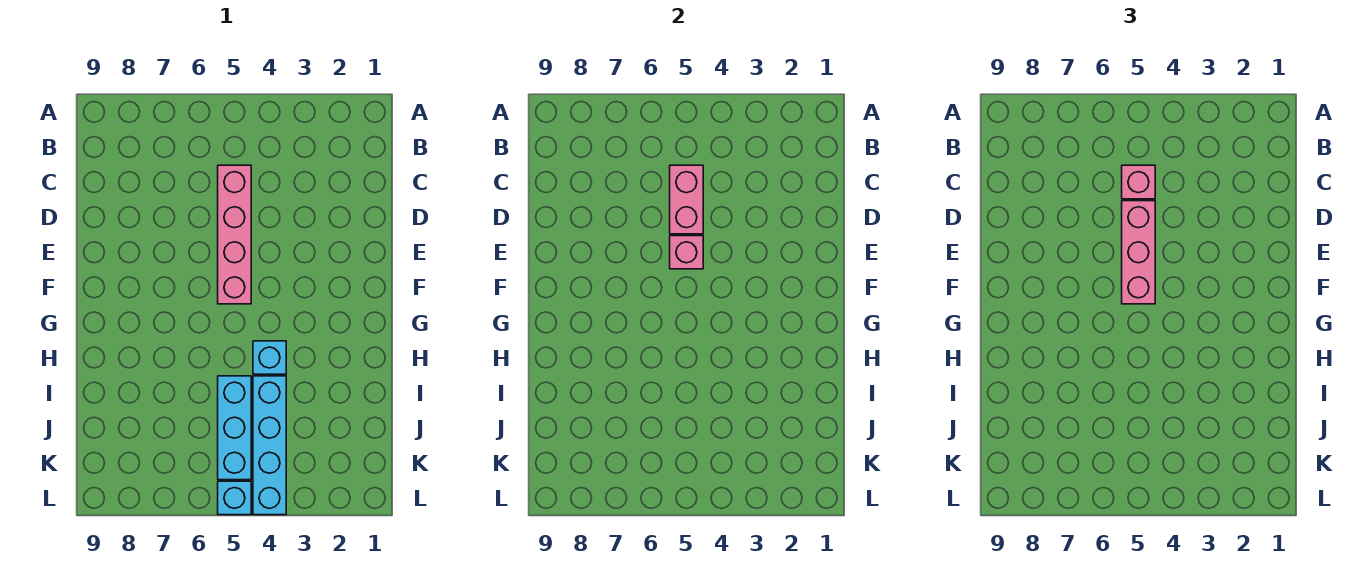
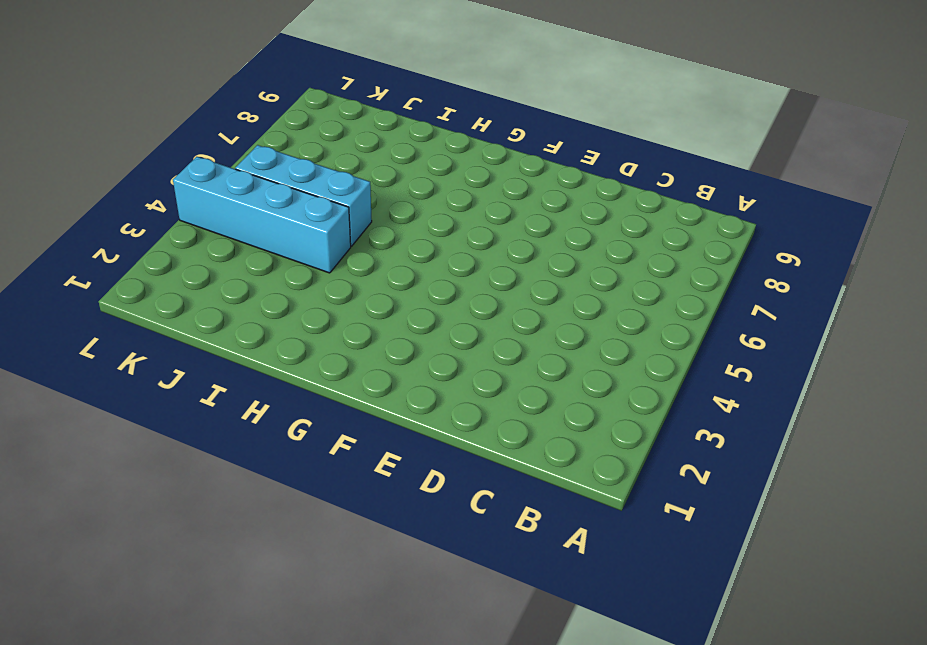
none -> pink 1x4 brick [218,165,251,304]
none -> cyan 1x1 brick [253,341,286,374]

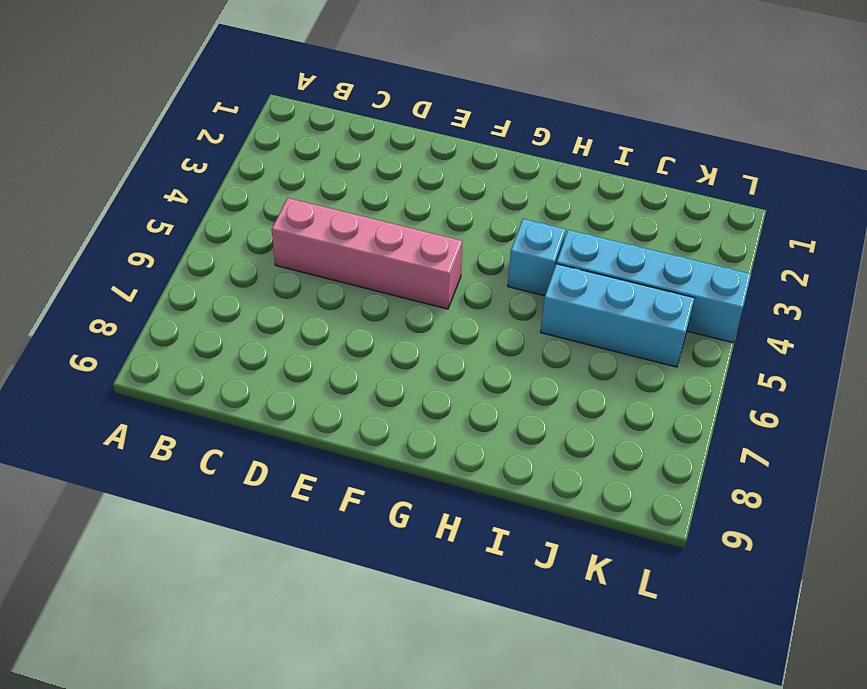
none -> cyan 1x1 brick [218,481,251,515]
none -> pink 1x2 brick [670,165,703,234]

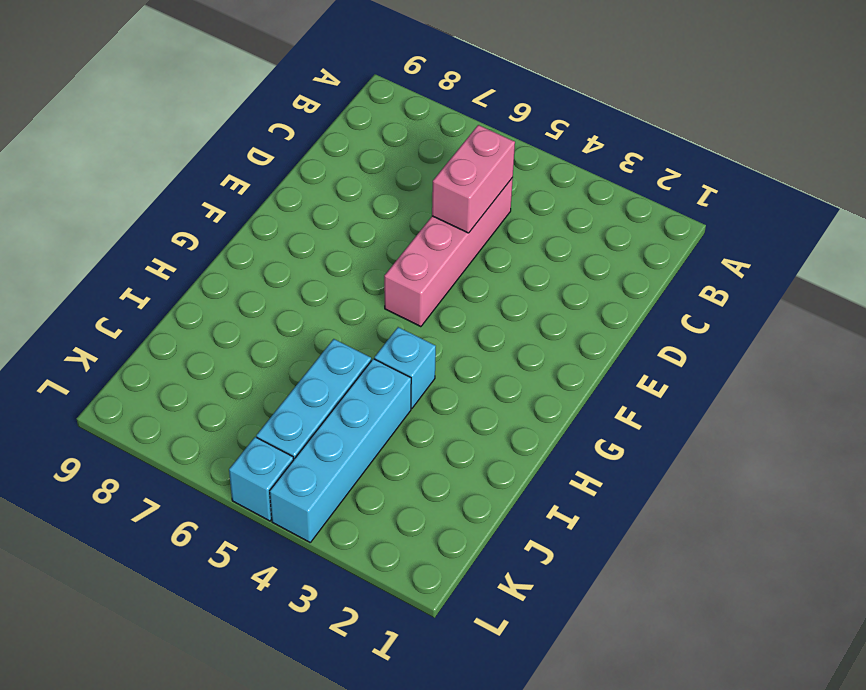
none -> pink 1x1 brick [670,236,703,269]
none -> pink 1x1 brick [1122,165,1155,199]

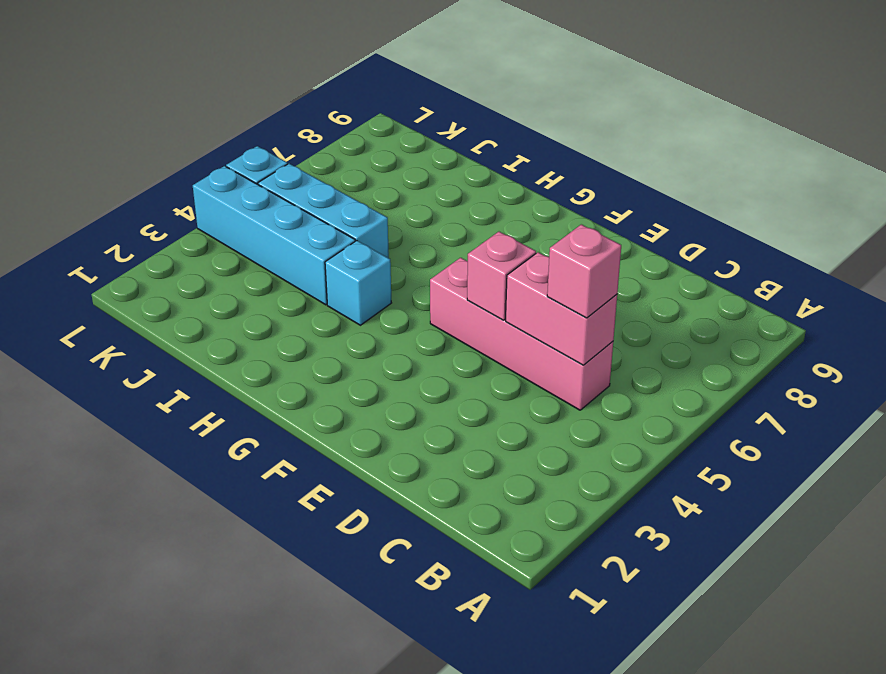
none -> pink 1x3 brick [1122,201,1155,304]

